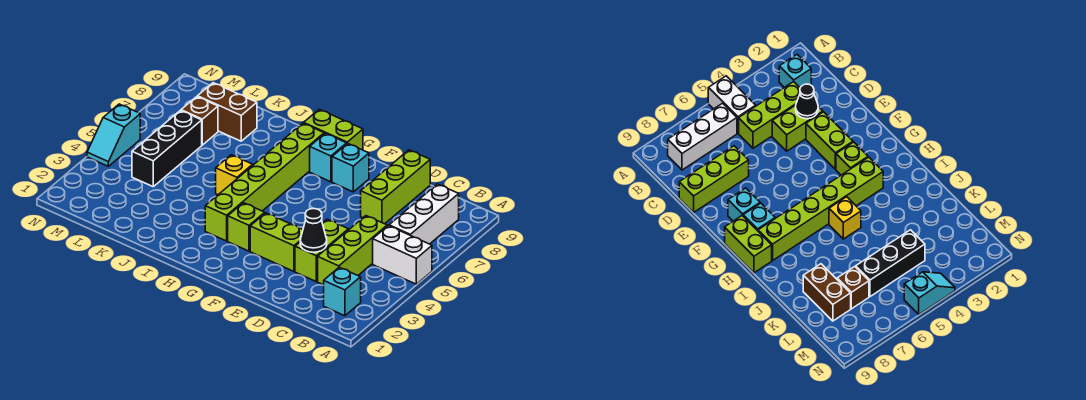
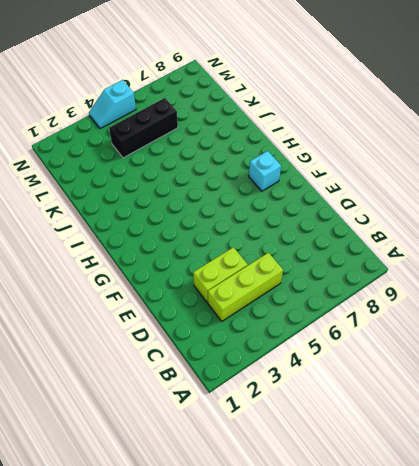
none -> white 1x2 brick [373,226,432,284]
none -> cyan 1x1 brick [324,267,361,316]
none -> white 1x3 brick [389,184,459,244]

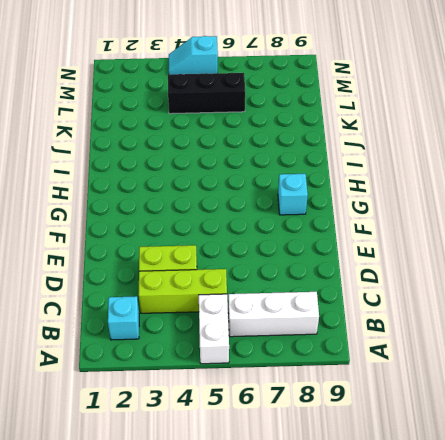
none -> lime 1x3 brick [361,150,430,224]
none -> lime 1x2 brick [250,213,303,271]
none -> cyan 1x1 brick [332,143,369,192]

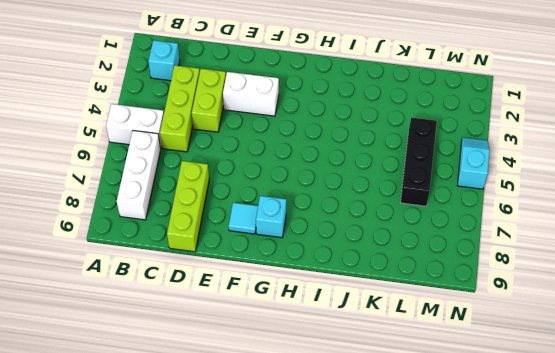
white 1x2 brick [223,72,279,116] -> lime 1x2 brick [250,213,303,271]
cyan 1x1 tile [229,203,258,234] -> cyan 1x1 brick [332,143,369,192]
none -> lime 1x1 brick [228,203,265,251]
none -> lime 1x2 brick [304,109,363,150]
none -> lime 1x6 brick [205,123,324,241]

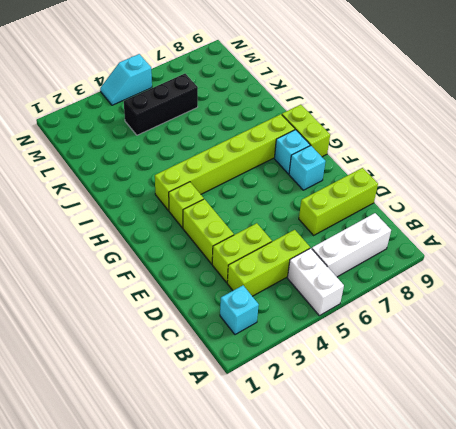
none -> yellow 1x1 brick [216,155,253,195]
none -> brown 1x2 brick [197,83,257,141]
none -> brown 1x1 brick [181,97,218,145]

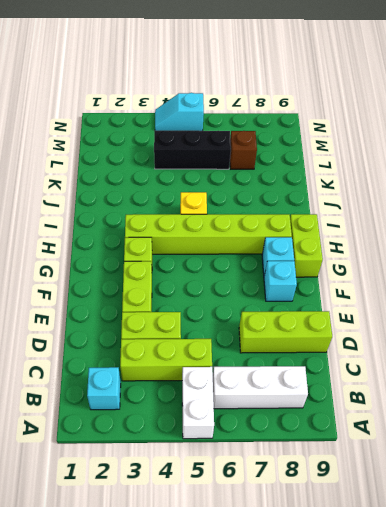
none -> brown 1x2 brick [197,83,257,141]
none -> black 1x1 cone [300,209,327,252]

